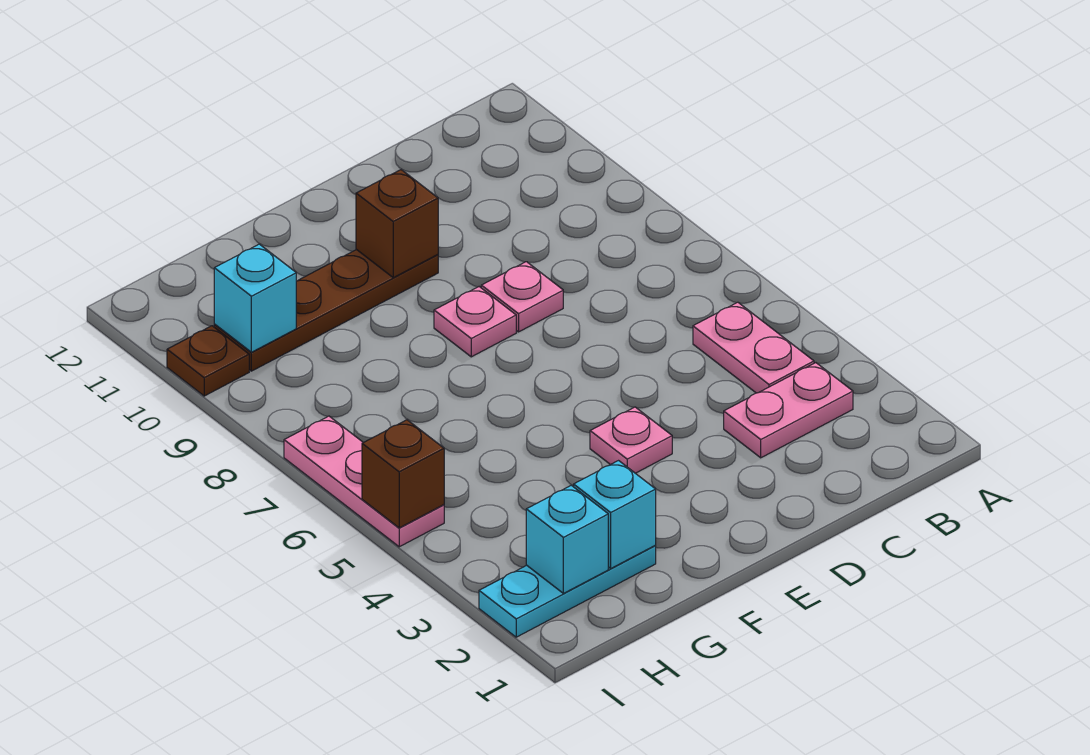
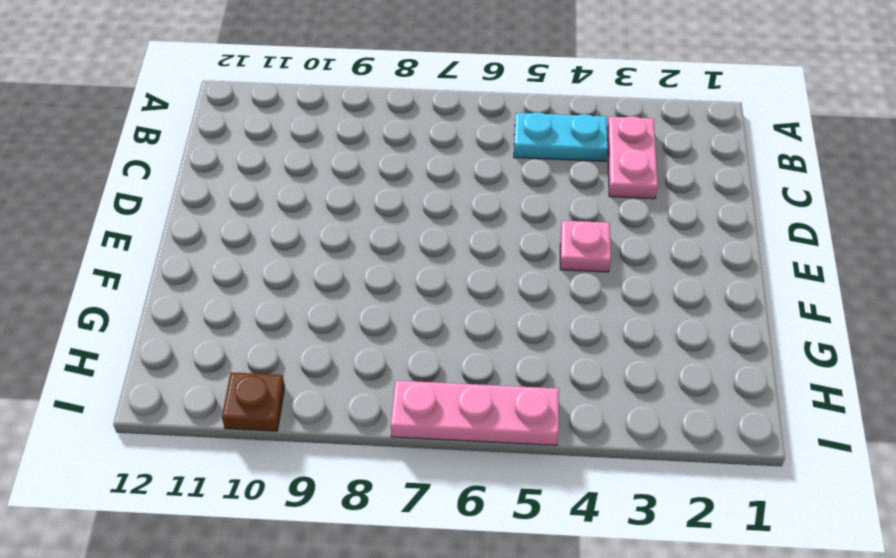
cyan 1x2 plate [514,112,608,161] -> pink 1x2 plate [693,302,814,393]
none -> pink 1x1 plate [481,262,563,332]
none -> pink 1x1 plate [434,287,516,357]
none -> brown 1x4 plate [214,250,438,371]

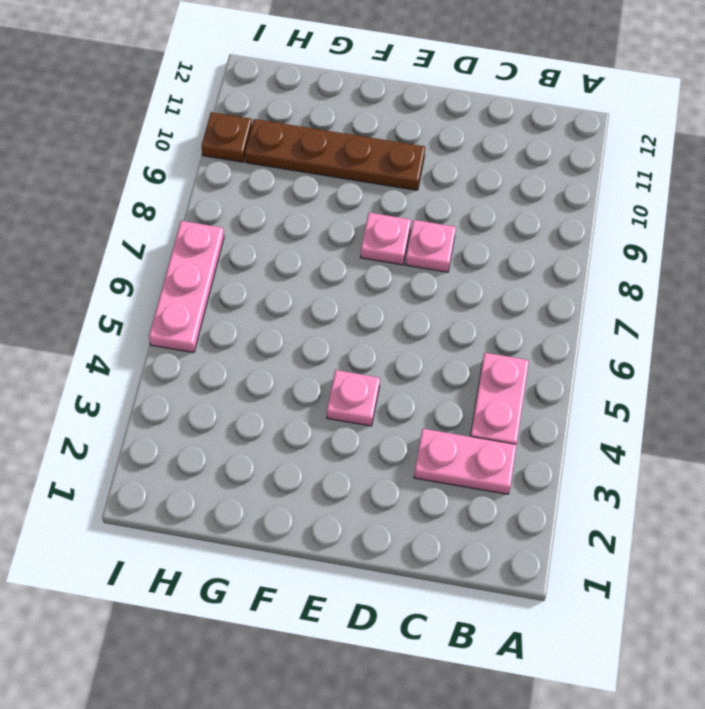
none -> cyan 1x3 plate [479,546,656,637]
none -> brown 1x1 brick [356,170,438,278]
none -> cyan 1x1 brick [574,461,656,568]

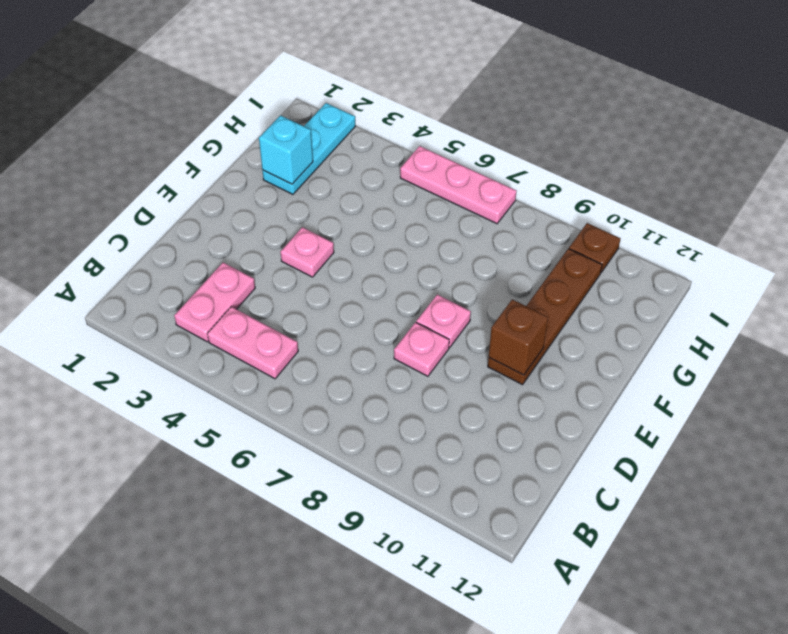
none -> cyan 1x1 brick [526,485,608,593]
none -> cyan 1x1 brick [214,244,296,352]
none -> brown 1x1 brick [362,420,444,528]

